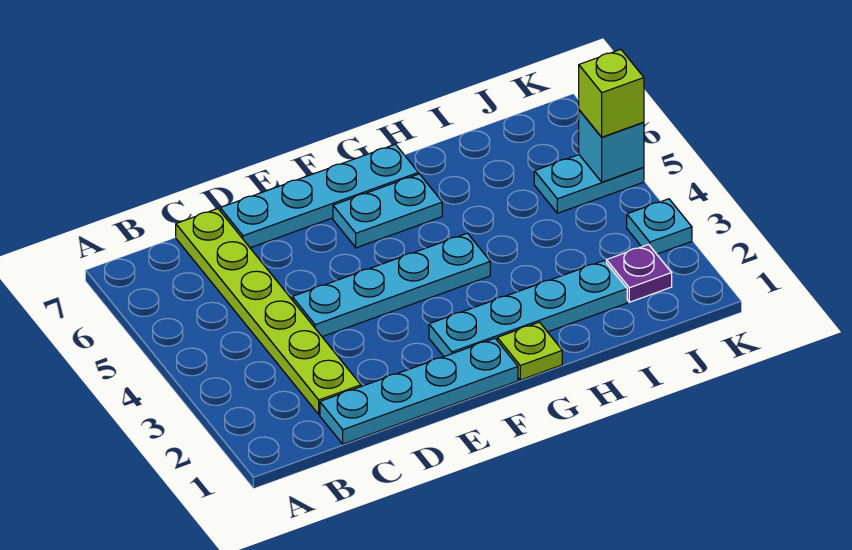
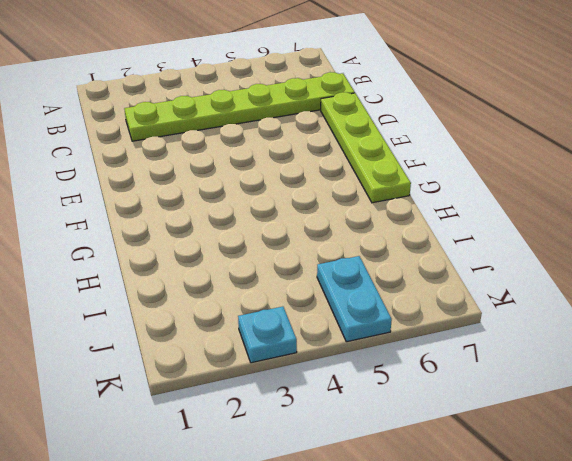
lime 1x4 plate [321,92,411,203] -> cyan 1x4 plate [220,144,418,248]
none -> cyan 1x4 plate [320,338,518,444]
none -> cyan 1x4 plate [292,233,490,337]
none -> cyan 1x4 plate [429,261,627,357]

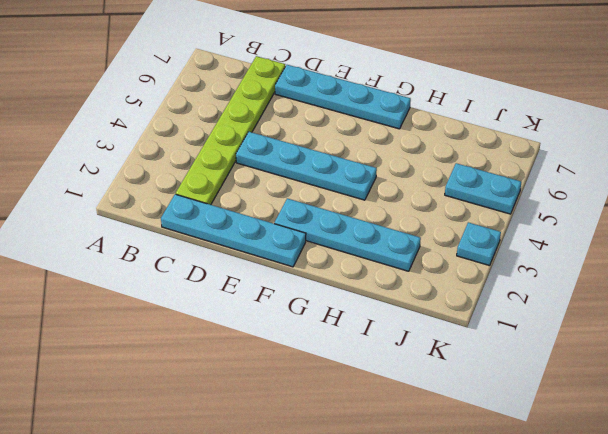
none -> cyan 1x2 plate [333,174,442,248]
none -> lime 1x1 plate [497,322,562,380]
none -> purple 1x1 plate [606,245,672,302]

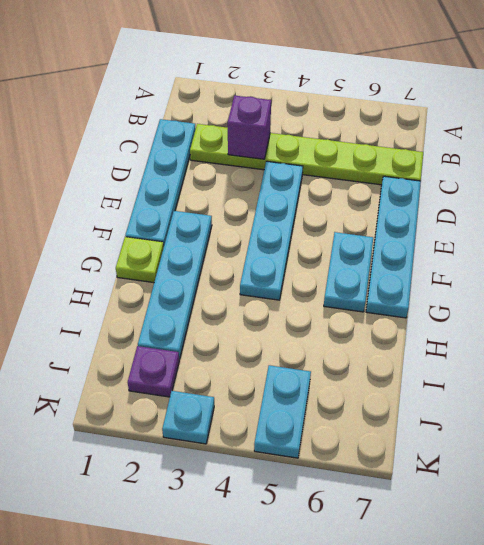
purple 1x1 brick [228,95,271,159] -> none
none -> cyan 1x1 brick [579,110,644,182]
none -> lime 1x1 brick [579,49,644,137]

